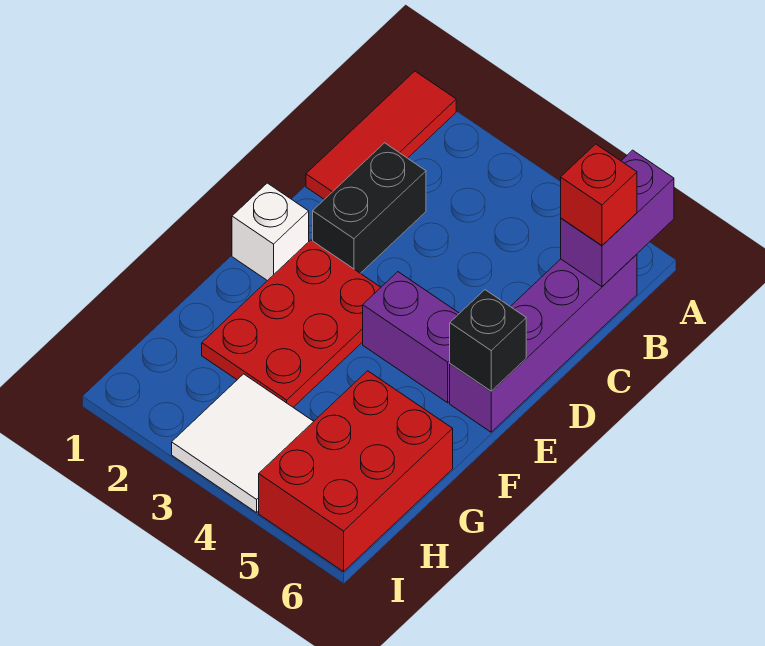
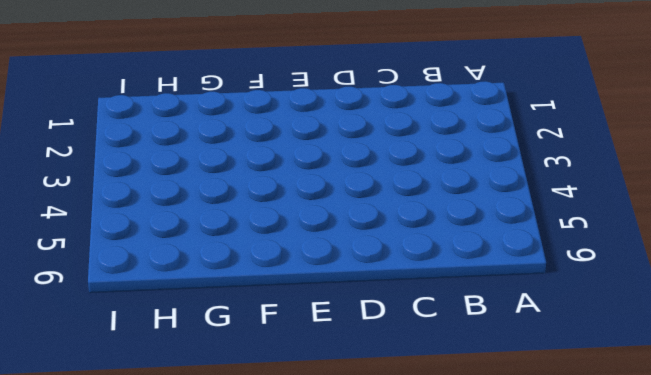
none -> red 1x3 tile [306,71,456,199]
none -> purple 1x4 brick [450,254,637,432]

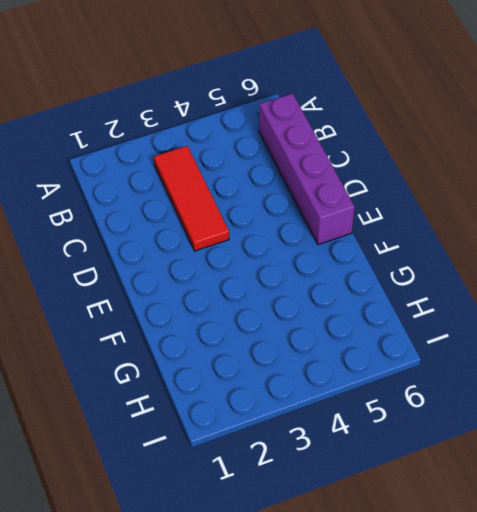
red 1x3 tile [154,146,229,251] -> red 1x3 tile moved to [306,71,456,199]
none -> black 1x2 brick [313,143,426,273]
none -> white 1x1 brick [232,183,309,281]

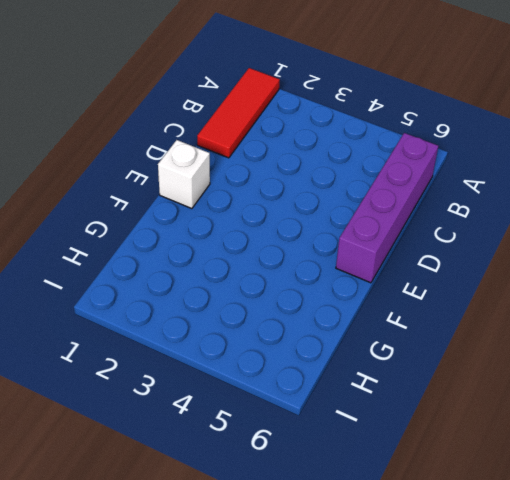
none -> black 1x2 brick [313,143,426,273]
none -> red 2x3 plate [202,240,381,407]

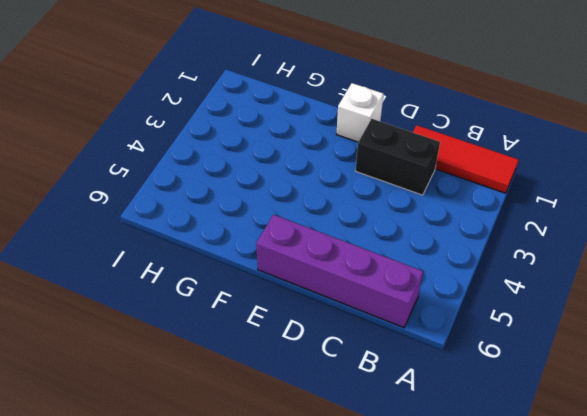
none -> red 2x3 plate [202,240,381,407]
none -> purple 1x2 brick [363,272,459,403]

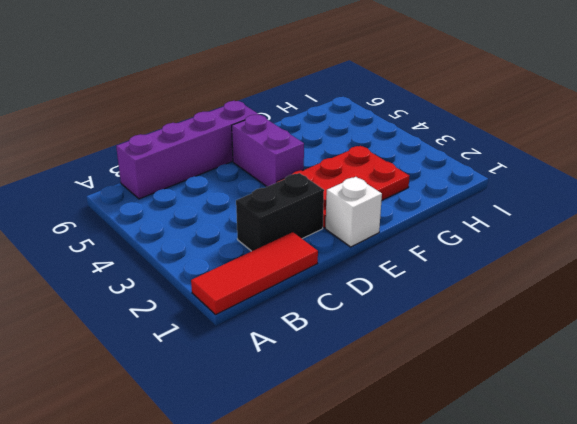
none -> red 2x3 brick [259,371,453,572]
none -> white 2x2 tile [172,374,314,513]

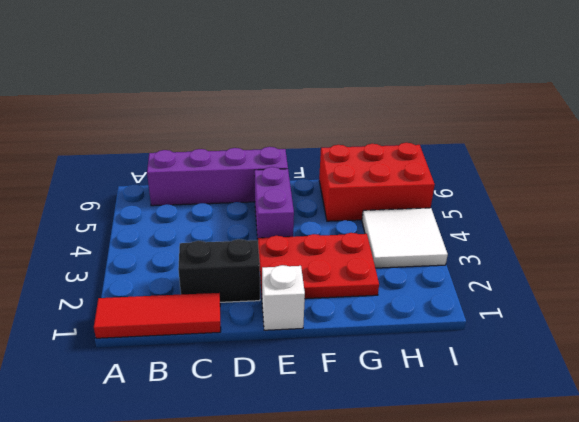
none -> purple 1x2 brick [561,150,674,287]
none -> black 1x1 brick [450,290,526,391]

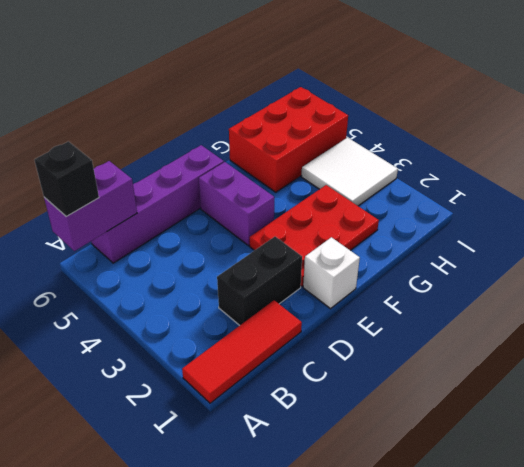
black 1x1 brick [34,141,99,216] -> black 1x1 brick moved to [450,290,526,391]
none -> red 1x1 brick [561,144,637,245]

